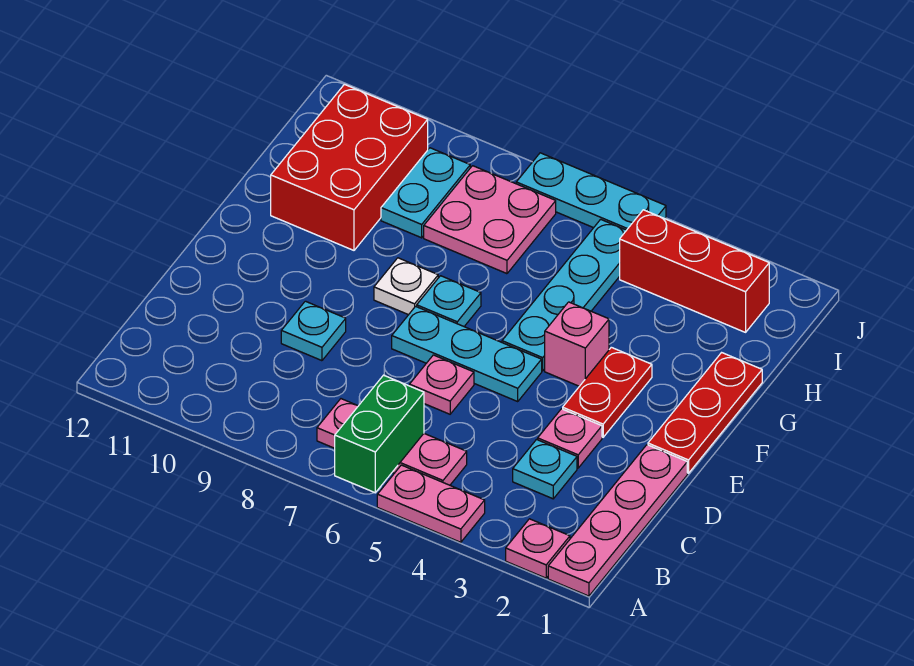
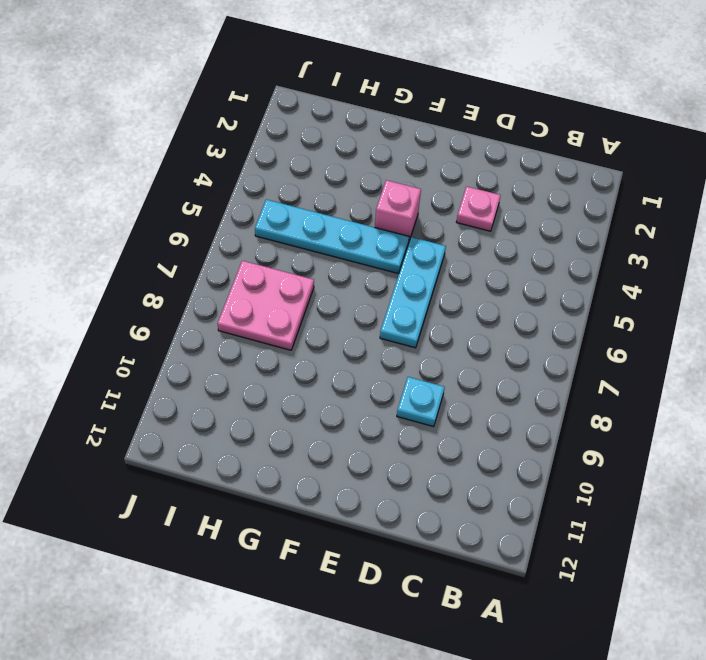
none -> pink 1x4 plate [548,445,687,596]
none -> pink 1x1 plate [506,519,570,578]
none -> pink 1x2 plate [377,465,485,542]

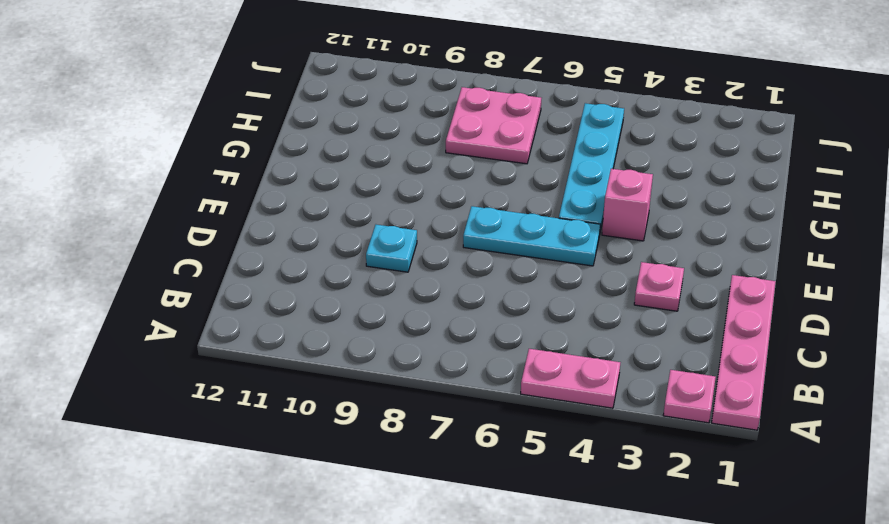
none -> pink 1x3 plate [317,399,467,485]
none -> cyan 1x1 plate [513,440,577,499]
none -> pink 1x1 plate [410,355,474,414]

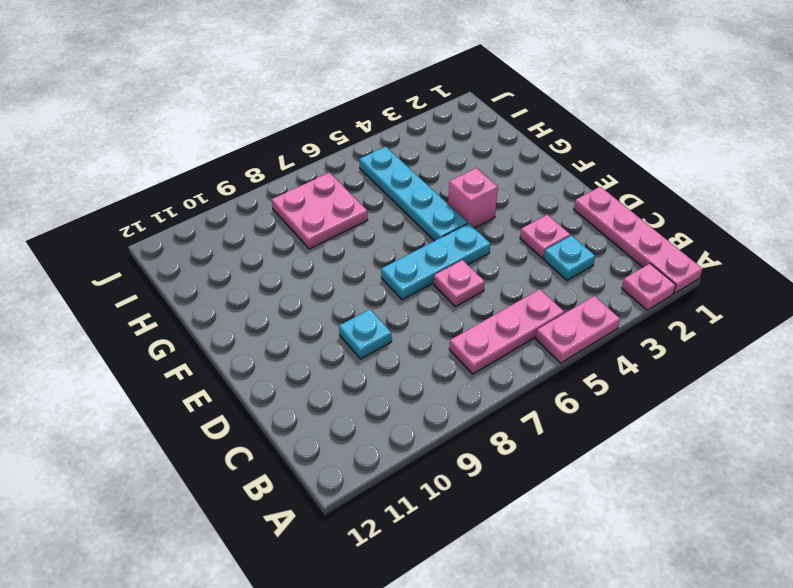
none -> red 1x3 plate [648,353,762,473]
none -> red 1x2 plate [563,347,652,437]
none -> cyan 1x1 plate [417,276,481,326]

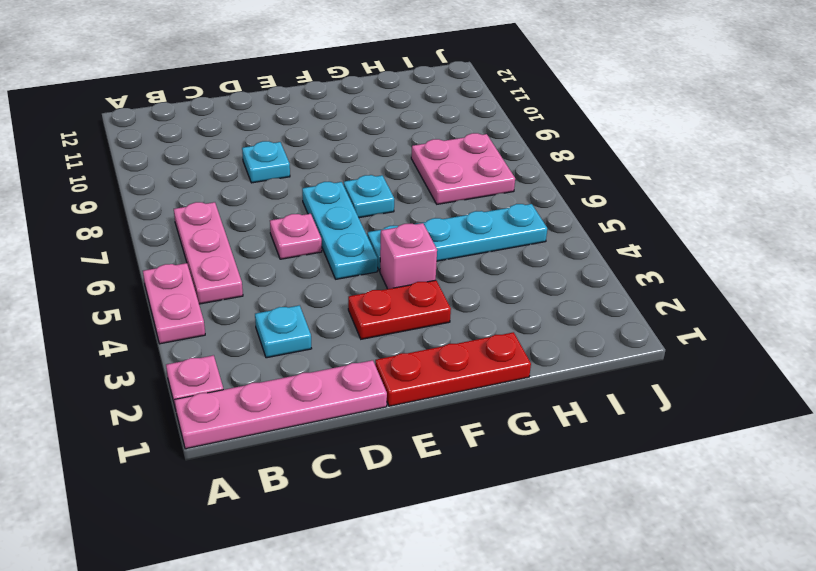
none -> pink 1x1 plate [538,409,602,468]
none -> white 1x1 plate [374,258,438,315]
none -> red 2x3 brick [271,84,428,250]

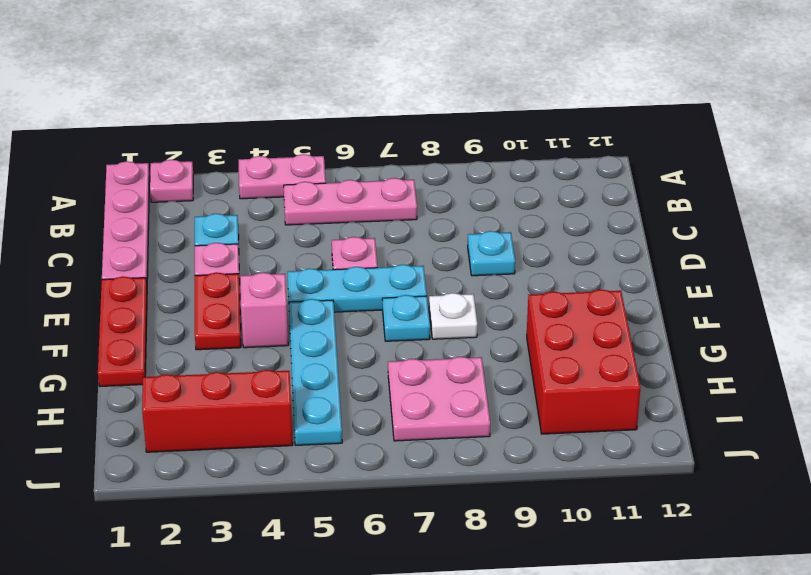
none -> cyan 1x2 plate [381,148,470,238]
none -> cyan 1x3 plate [516,153,666,230]
none -> green 1x2 brick [335,375,424,493]

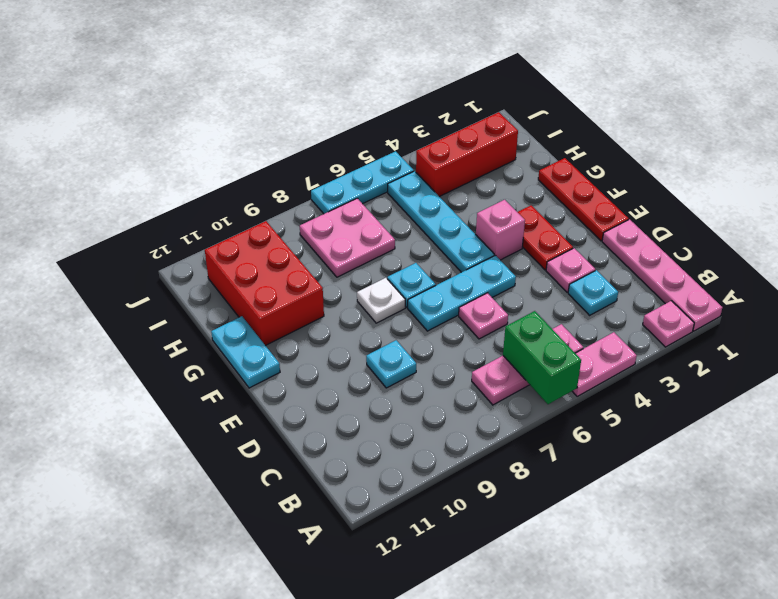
cyan 1x2 plate [211,316,280,388] -> cyan 1x2 plate moved to [381,148,470,238]

